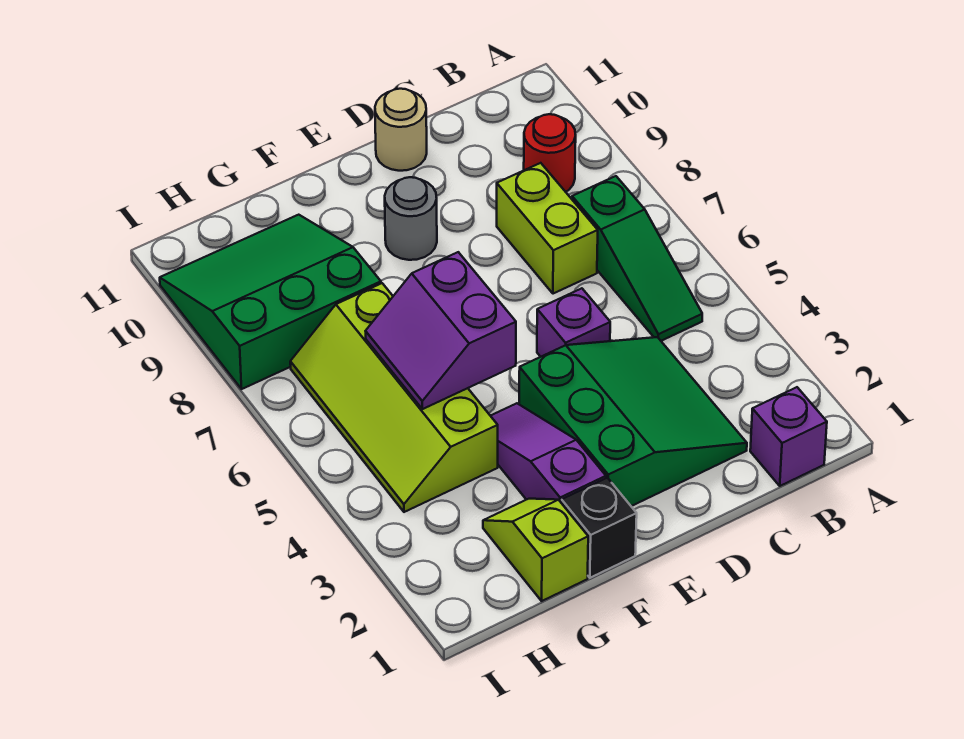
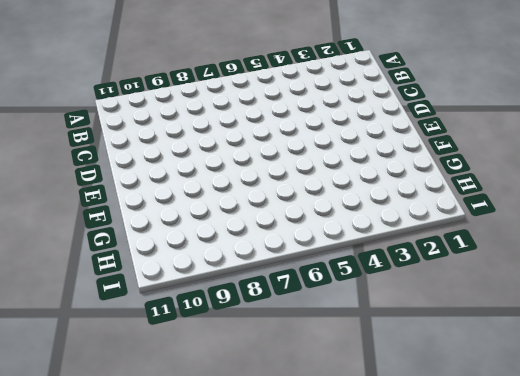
none -> purple 1x1 brick [750,387,827,486]
none -> green 1x3 slope [572,176,702,341]
none -> red 1x1 round brick [524,114,576,192]

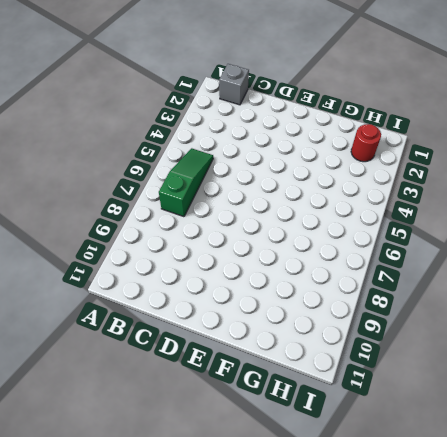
grey 1x1 brick [219,64,249,105] -> purple 1x1 brick [750,387,827,486]
red 1x1 round brick [351,124,381,162] -> red 1x1 round brick moved to [524,114,576,192]
none -> green 3x3 slope [519,337,747,506]
none -> lime 1x2 brick [497,163,598,294]
none -> purple 1x1 brick [537,288,610,357]

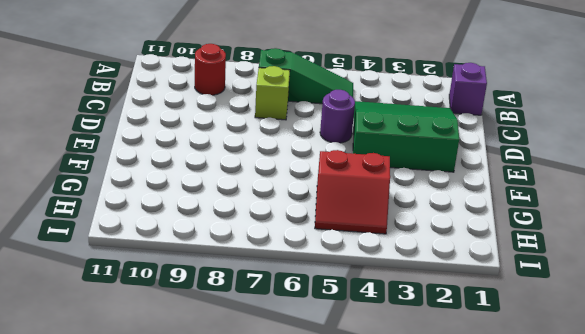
lime 1x1 brick [255,66,290,120] -> lime 1x2 brick [497,163,598,294]
purple 1x1 round brick [320,90,355,143] -> purple 1x1 brick [537,288,610,357]
red 2x2 slope [315,150,390,234] -> lime 2x4 slope [290,283,498,512]
none -> tan 1x1 round brick [375,89,427,171]
none -> grey 1x1 round brick [385,177,437,260]
none -> black 1x1 brick [562,478,637,578]

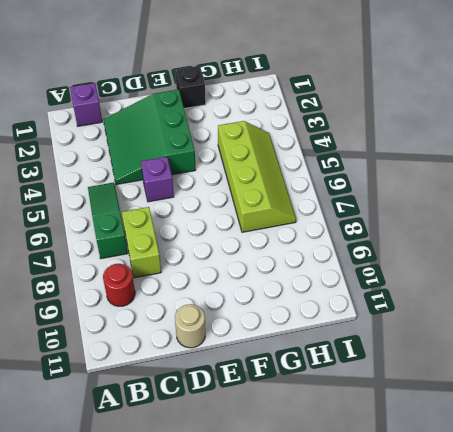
none -> grey 1x1 round brick [385,177,437,260]
none -> purple 1x3 slope [491,403,606,503]
none -> lime 1x2 slope [483,499,588,601]

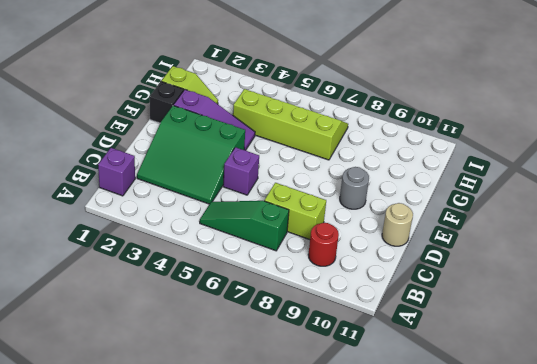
none -> green 3x3 slope [160,215,381,389]
none -> purple 2x2 slope [366,252,516,409]

